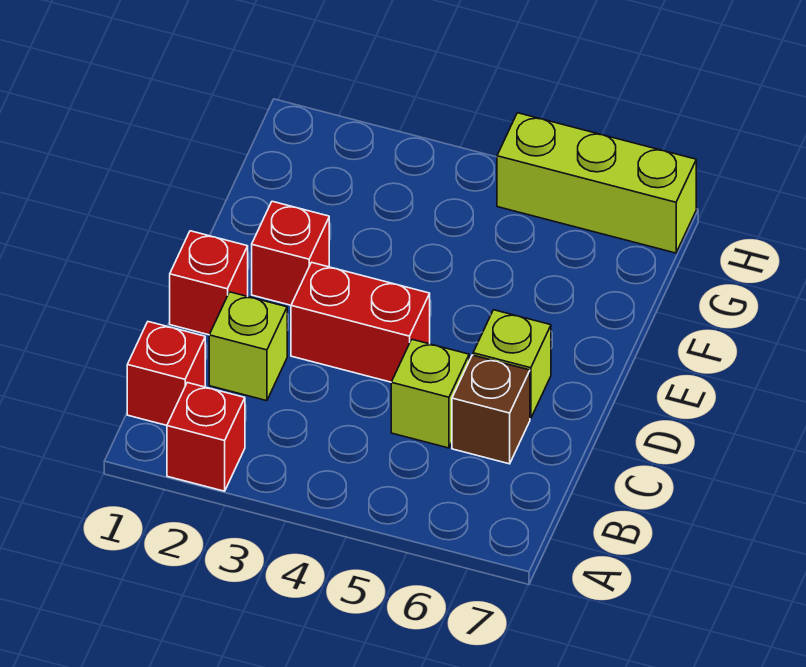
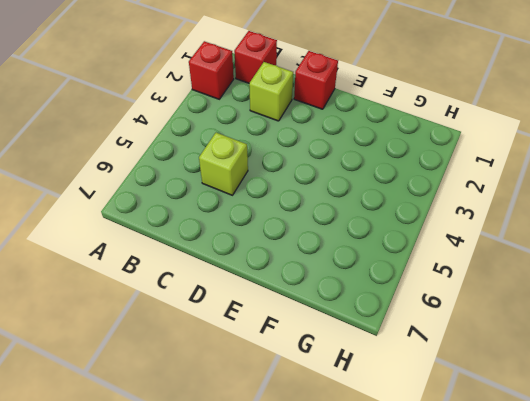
none -> brown 1x1 brick [452,355,530,464]
none -> red 1x2 brick [291,262,430,382]

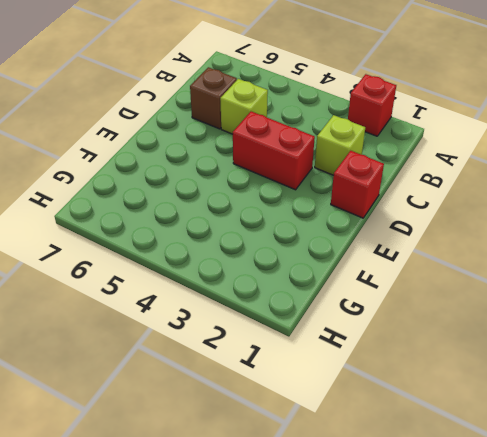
none -> red 1x1 brick [127,322,205,425]
none -> lime 1x1 brick [473,310,551,419]

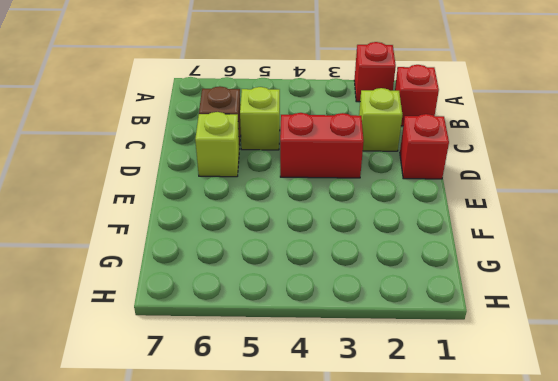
none -> red 1x1 brick [252,201,329,305]
none -> lime 1x3 brick [497,113,696,253]

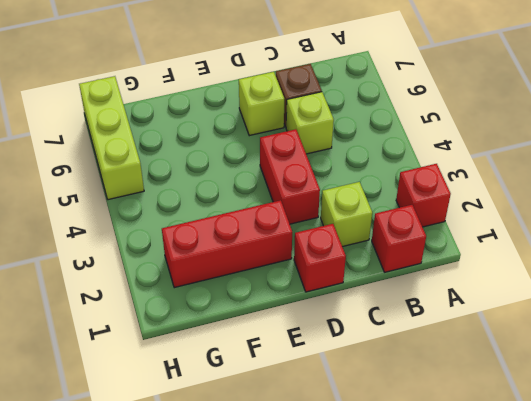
red 1x3 brick [162,200,292,288] -> red 1x1 brick [252,201,329,305]

